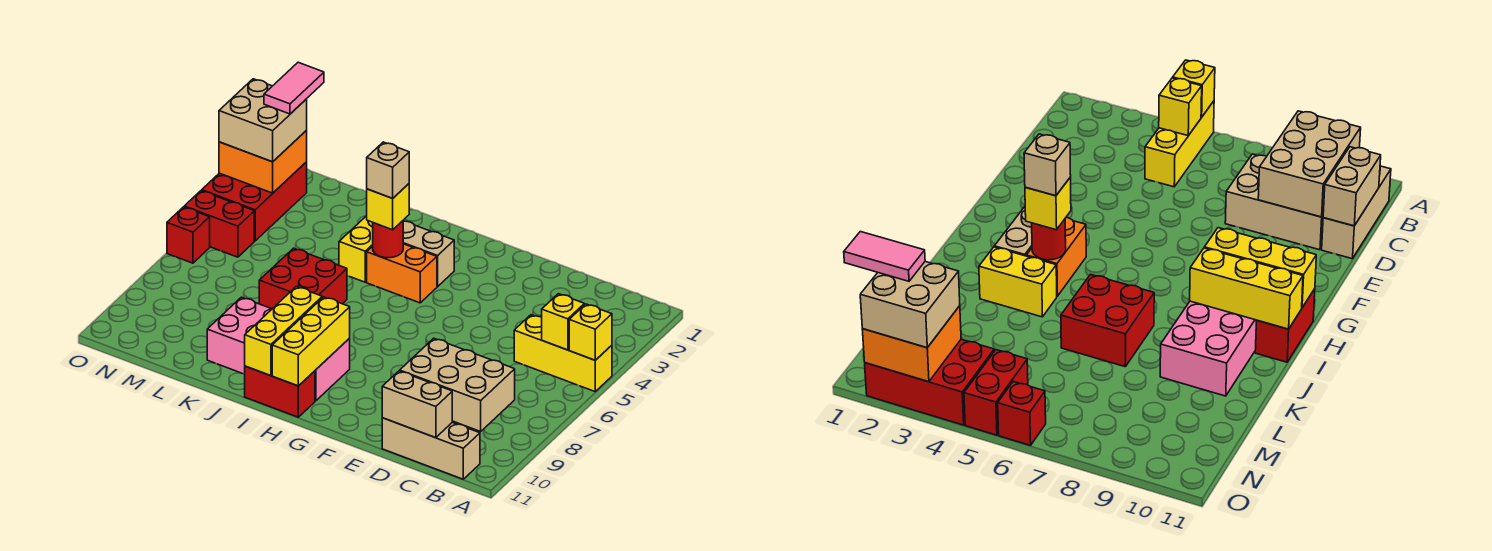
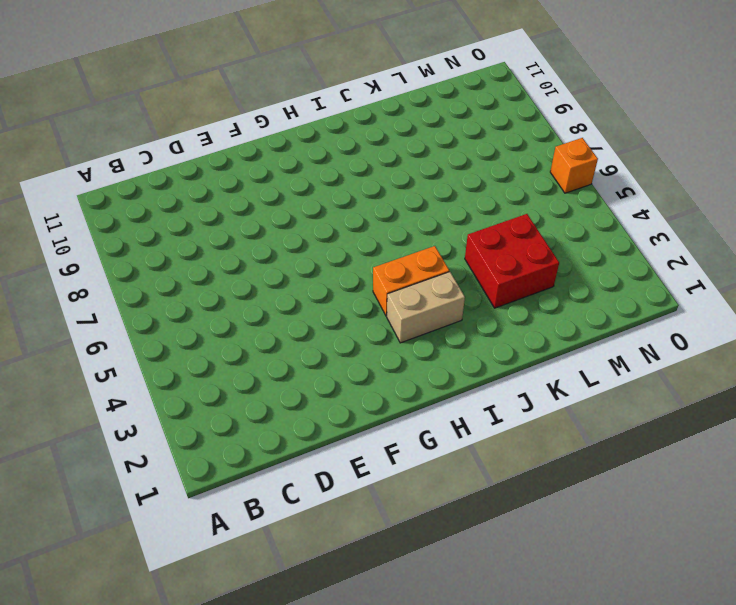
red 2x2 brick [465,214,559,308] -> red 2x2 brick moved to [259,248,347,309]
orange 1x1 brick [550,138,598,193] -> red 1x1 brick [167,207,210,263]
none -> yellow 1x3 brick [514,315,612,391]
none -> tan 1x3 brick [382,418,480,479]
none -> tan 2x3 brick [1225,154,1323,250]

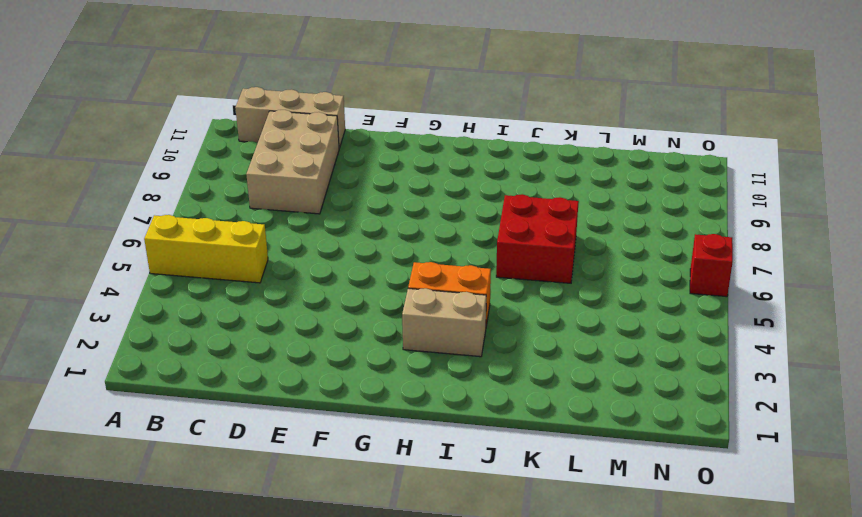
none -> pink 2x4 brick [207,297,350,401]
none -> red 1x2 brick [245,366,315,417]
none -> yellow 1x2 brick [339,216,373,282]

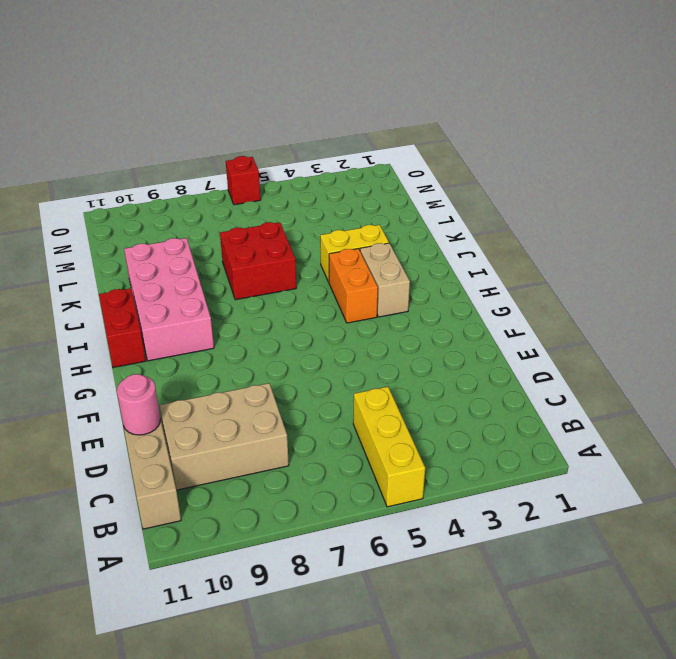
pink 1x1 round brick [117,374,160,435] -> tan 1x2 brick [382,371,452,438]
none -> red 2x3 brick [202,162,307,241]
none -> red 1x2 brick [184,191,254,257]
none -> yellow 1x1 brick [569,304,612,360]

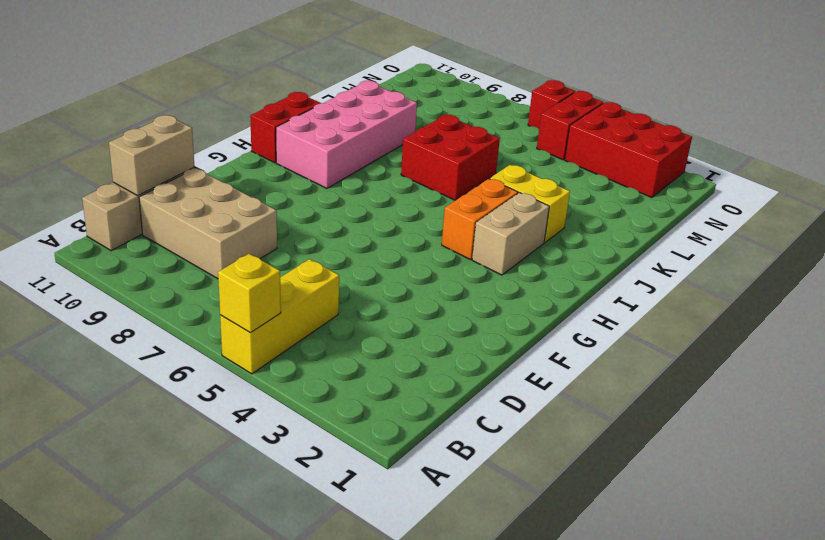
none -> yellow 1x1 brick [542,294,584,350]
none -> tan 2x3 brick [400,338,515,431]
none -> yellow 1x3 brick [272,297,350,386]

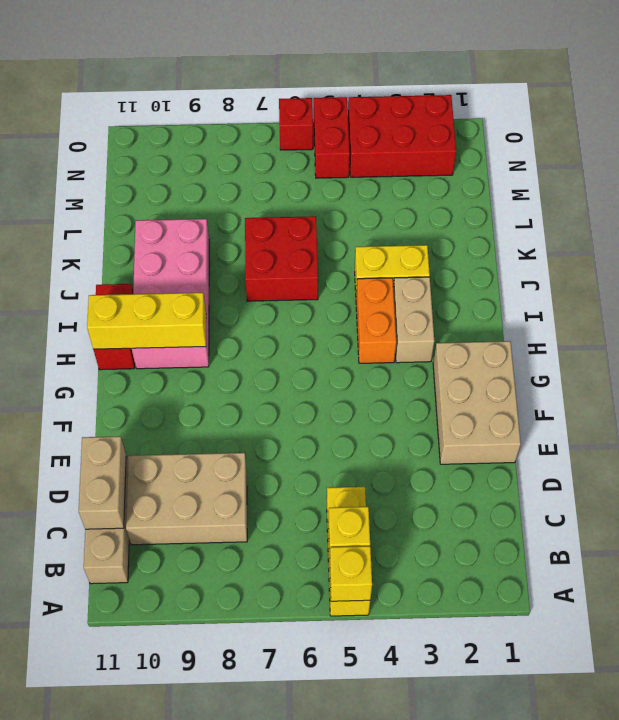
tan 2x3 brick [433,341,521,464] -> tan 2x3 brick moved to [400,338,515,431]
none -> red 1x1 round brick [373,221,403,258]
none -> yellow 1x3 brick [245,287,322,376]
none -> orange 2x2 brick [219,131,307,193]

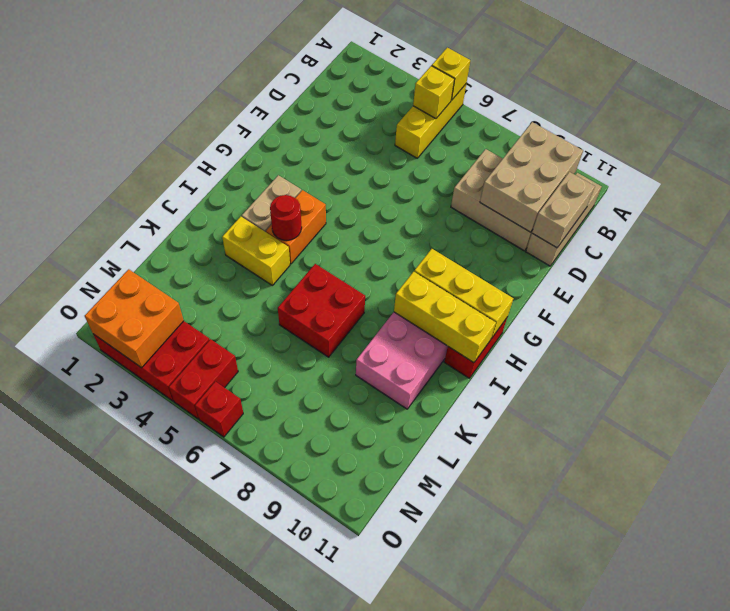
none -> yellow 1x1 brick [367,184,409,230]
none -> tan 2x2 brick [219,79,307,162]
none -> tan 1x1 brick [367,142,409,198]

